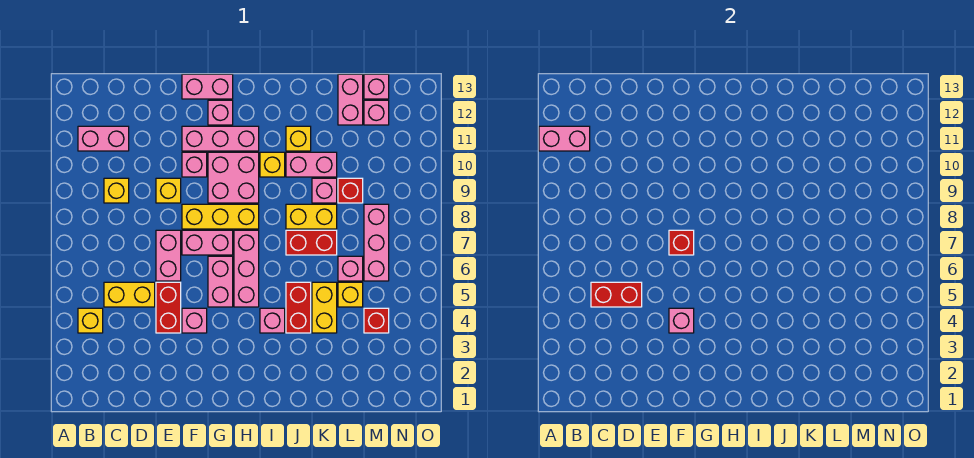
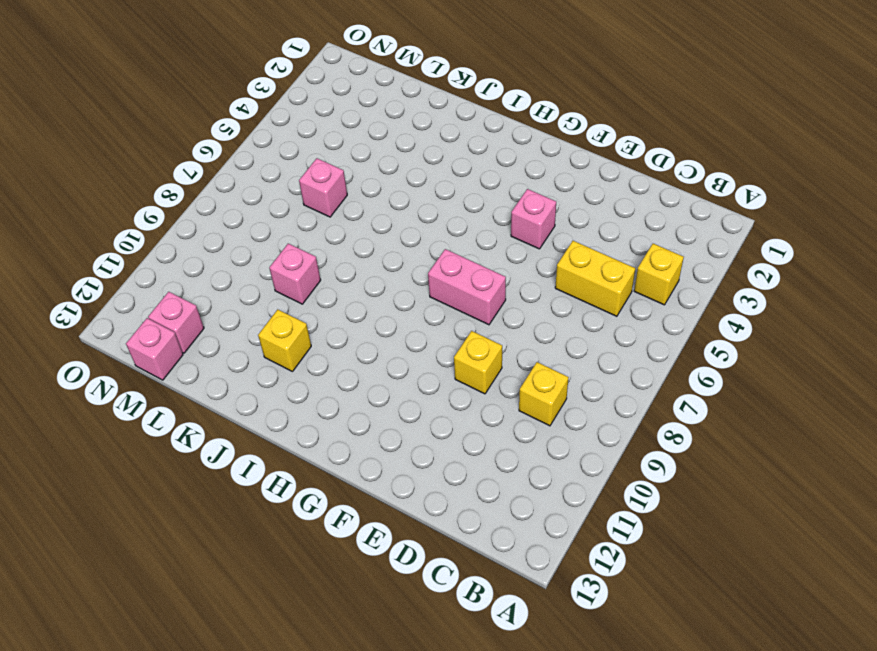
none -> pink 1x2 brick [78,126,129,151]
none -> red 1x2 brick [156,282,181,333]
none -> pink 1x2 brick [156,230,181,281]
none -> yellow 1x3 brick [182,204,259,229]

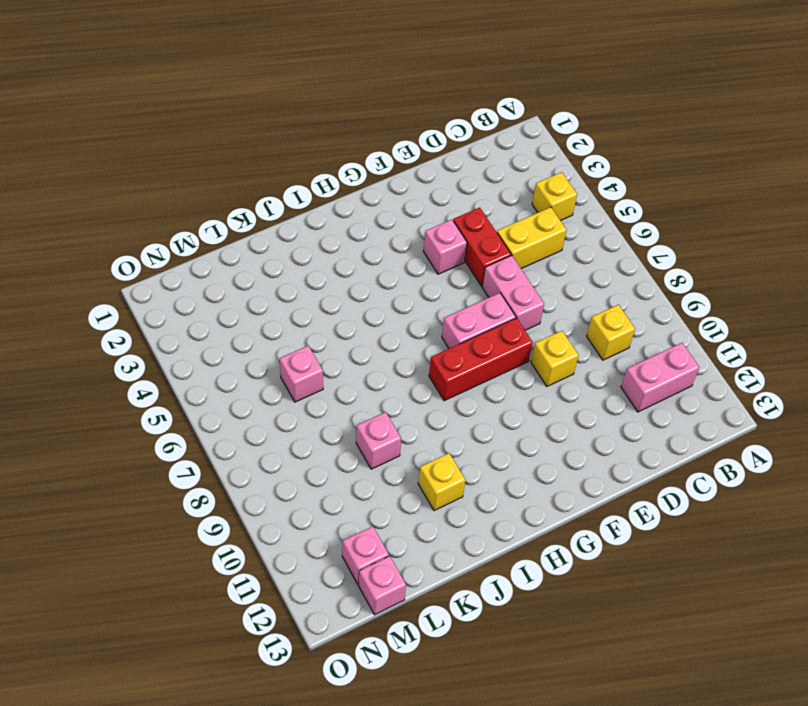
red 1x3 brick [429,318,533,401] -> yellow 1x3 brick [182,204,259,229]
none -> pink 1x1 brick [182,152,207,177]
none -> pink 1x3 brick [182,126,259,151]
none -> pink 1x2 brick [182,74,233,99]
none -> pink 1x2 brick [208,256,233,307]

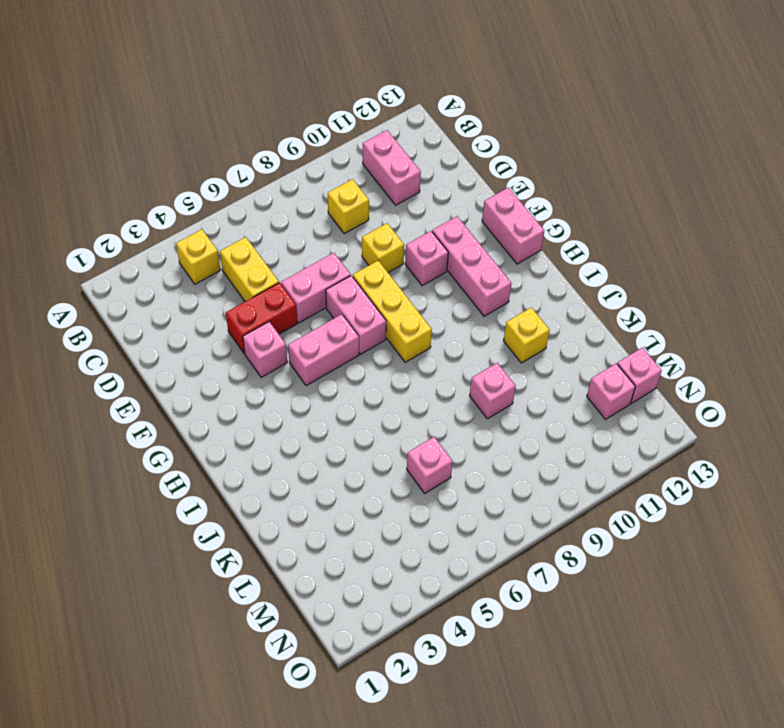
none -> pink 2x2 brick [208,152,259,203]
none -> pink 1x1 brick [208,100,233,125]
none -> pink 1x3 brick [234,230,259,307]
none -> pink 1x1 brick [260,308,285,333]

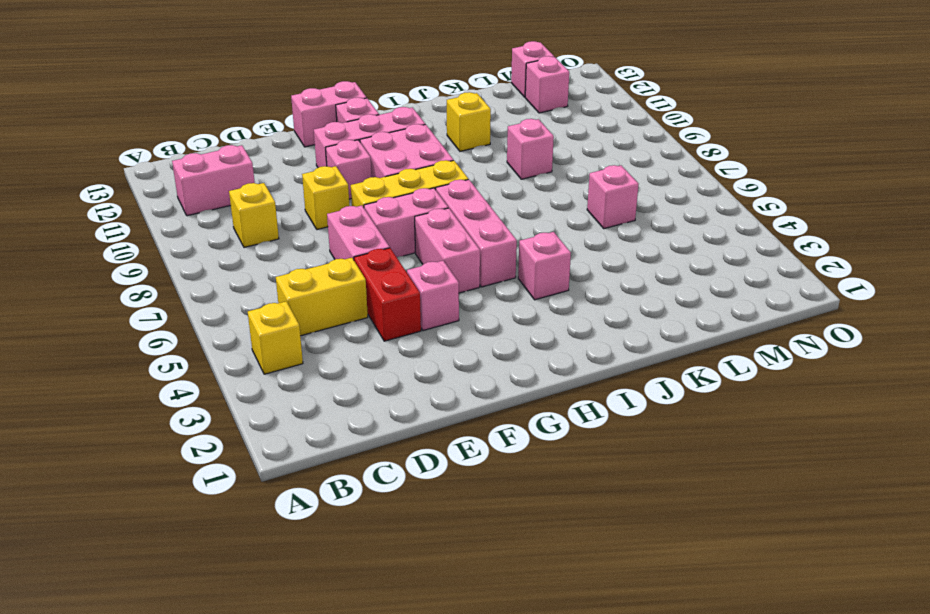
none -> yellow 1x1 brick [260,152,285,177]
none -> red 1x2 brick [286,282,311,333]
none -> red 1x2 brick [286,230,337,255]
none -> yellow 1x2 brick [286,204,337,229]

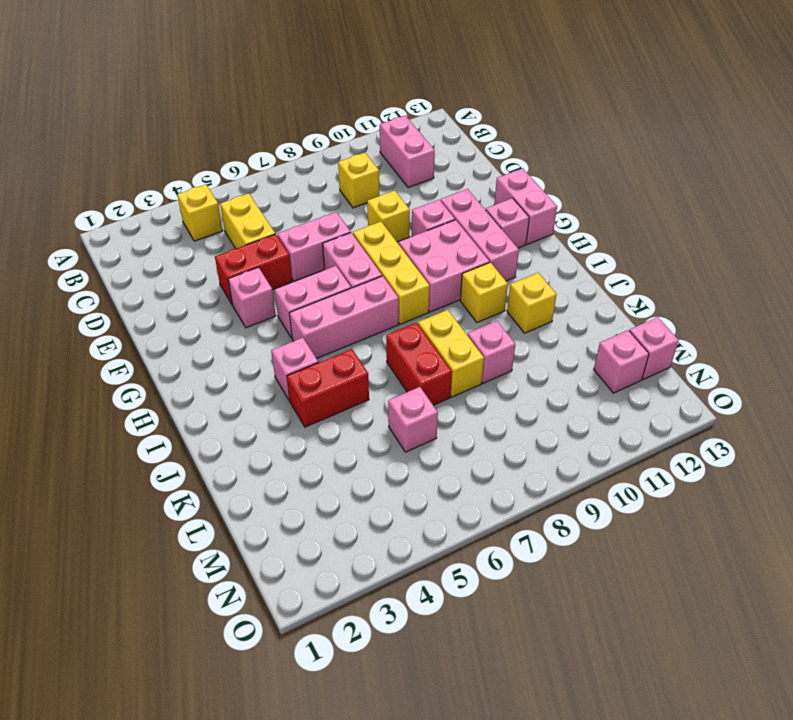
none -> pink 1x2 brick [286,152,337,177]
none -> yellow 1x2 brick [312,282,337,333]
none -> yellow 1x1 brick [338,282,363,307]
none -> red 1x1 brick [338,178,363,203]

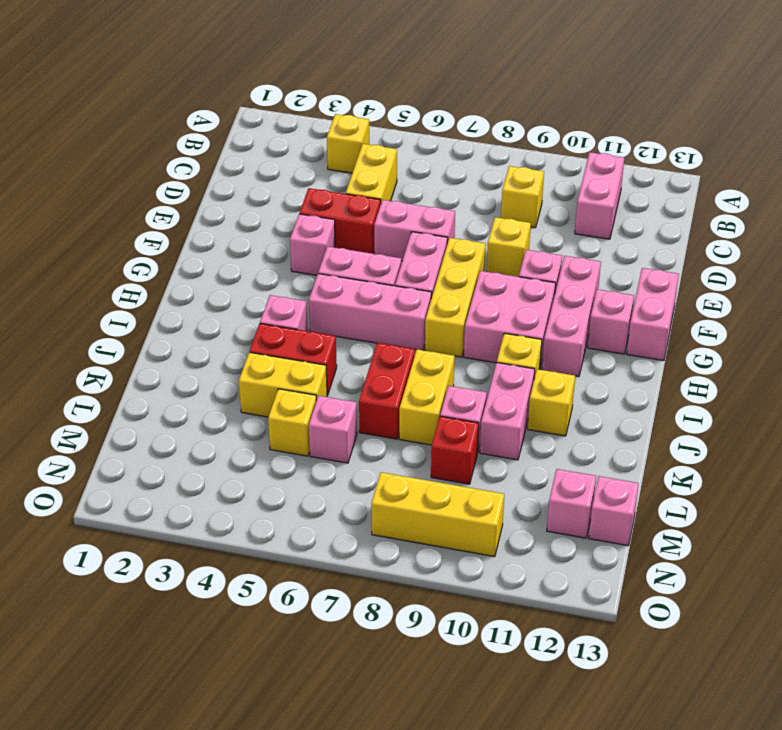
yellow 1x3 brick [371,472,504,557] -> none
none -> pink 1x2 brick [338,74,363,125]
none -> red 1x1 brick [364,308,389,333]
none -> pink 1x3 brick [364,204,389,281]
none -> pink 1x2 brick [539,126,590,151]

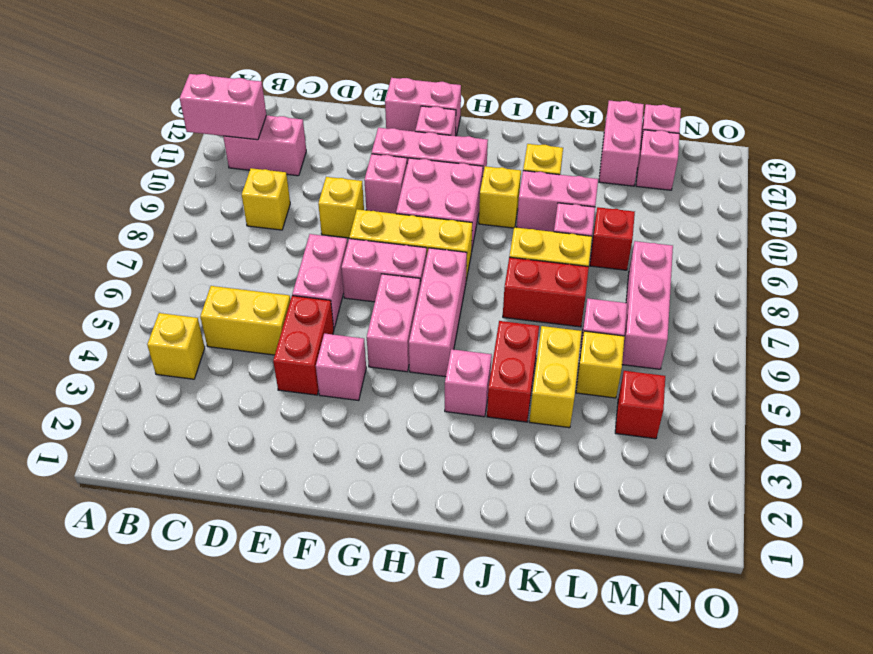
none -> red 1x2 brick [591,282,642,307]
none -> pink 1x1 brick [669,308,694,333]
none -> red 1x1 brick [669,230,694,255]

